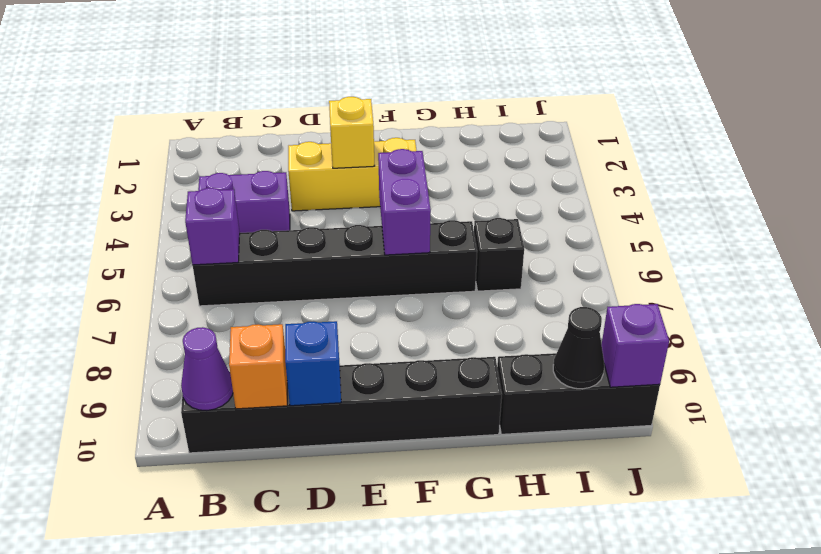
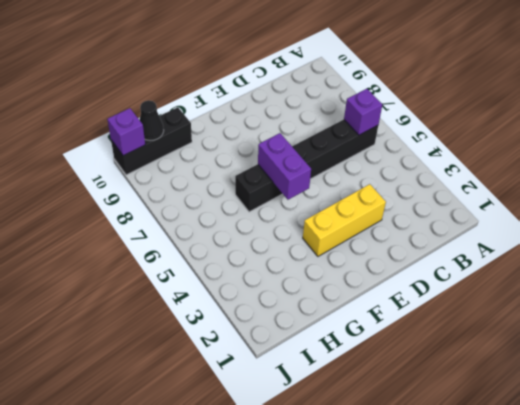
none -> purple 1x2 brick [198,171,290,233]
none -> black 1x6 brick [181,357,502,453]
none -> black 1x1 brick [474,218,524,291]

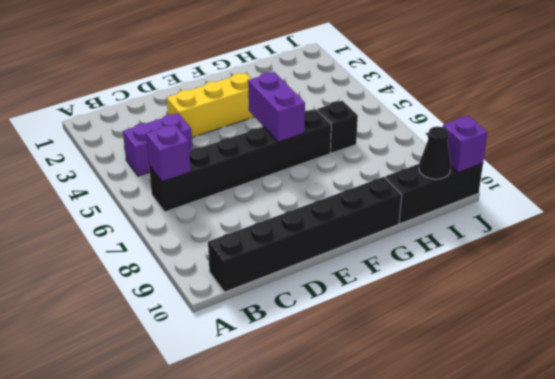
none -> purple 1x1 cone [181,327,233,411]
none -> orange 1x1 brick [229,324,287,409]
none -> blue 1x1 brick [285,321,341,406]

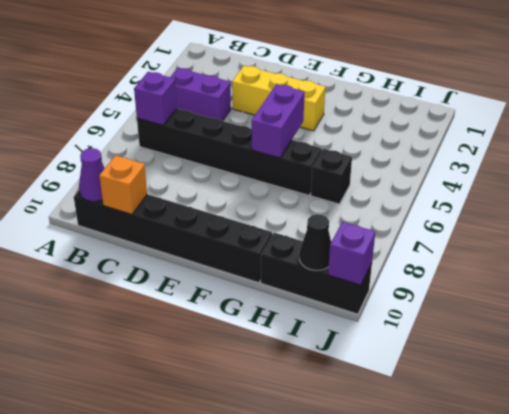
none -> blue 1x1 brick [285,321,341,406]
none -> yellow 1x1 brick [329,97,375,168]

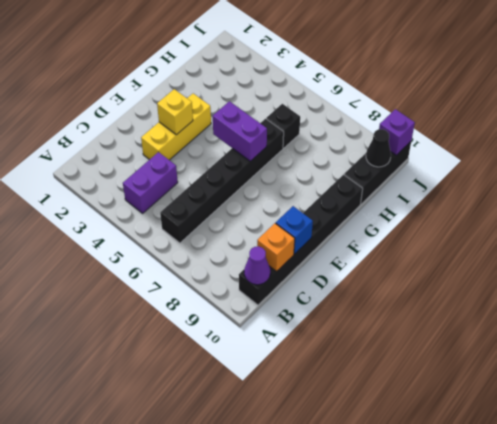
none -> purple 1x1 brick [185,188,240,265]

